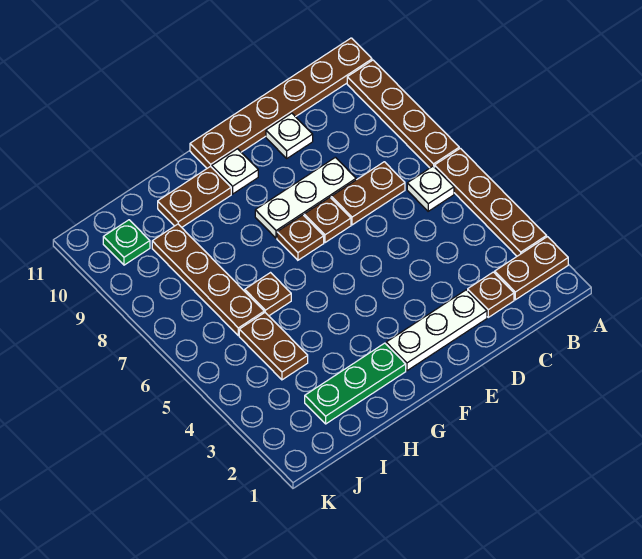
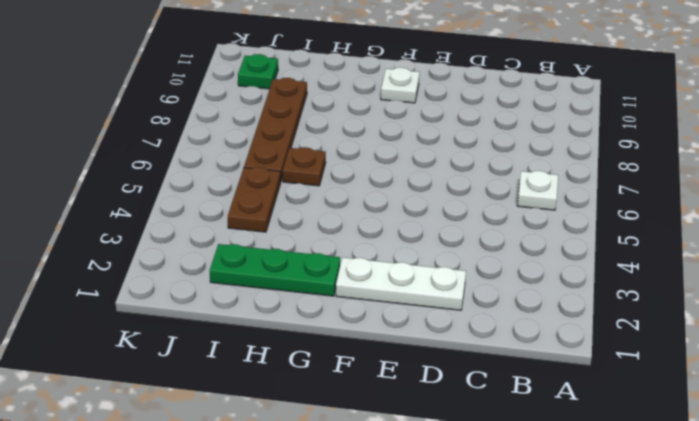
none -> brown 1x2 plate [495,237,568,300]
none -> brown 1x4 plate [435,148,547,256]
none -> brown 1x4 plate [347,60,459,168]

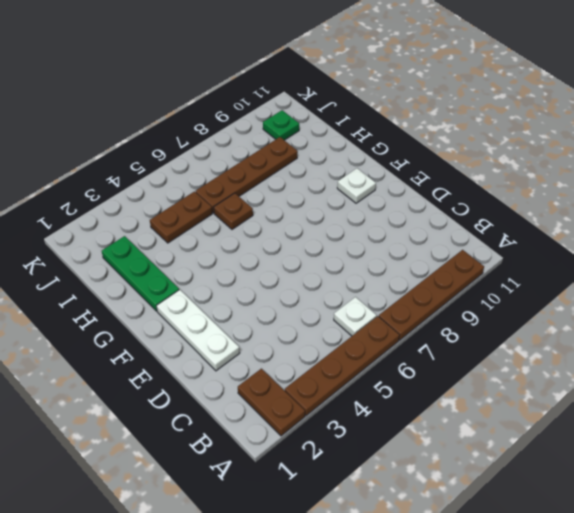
none -> brown 1x6 plate [190,38,372,168]
none -> brown 1x1 plate [468,272,514,317]
none -> brown 1x2 plate [331,162,405,225]

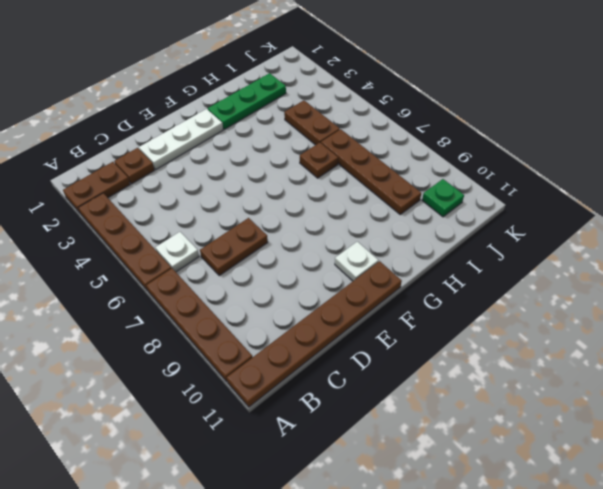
none -> white 1x3 plate [255,157,356,238]
none -> white 1x1 plate [266,113,313,158]
none -> brown 1x1 plate [304,197,351,243]

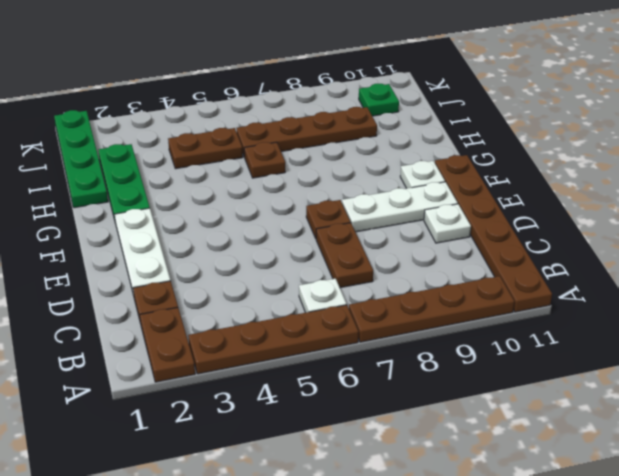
white 1x3 plate [342,182,458,232] -> white 1x3 plate turned to [255,157,356,238]
green 1x4 plate [54,110,108,208] -> none
none -> brown 1x1 plate [277,215,324,260]
none -> brown 1x2 plate [158,166,231,227]

